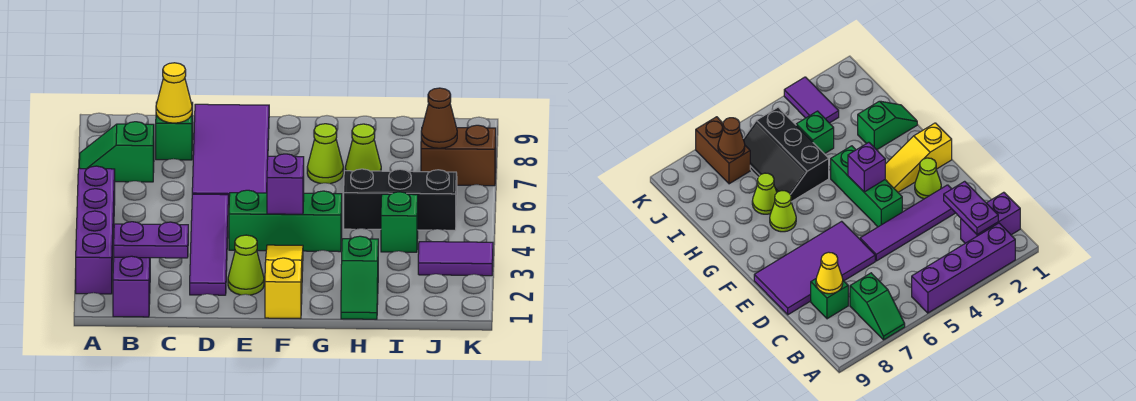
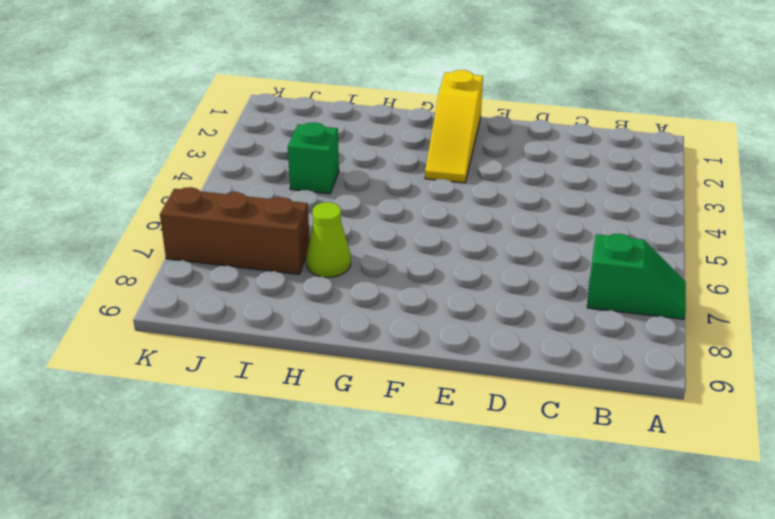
brown 1x3 brick [160,187,310,274] -> brown 1x2 brick [421,125,496,186]
none -> purple 1x4 brick [76,166,115,294]
none -> purple 1x2 brick [113,256,150,317]
none -> green 1x1 brick [156,102,193,160]

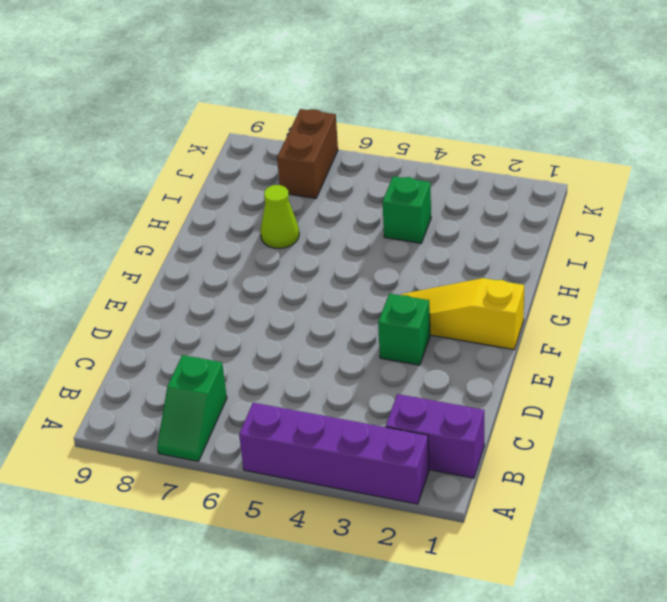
green 1x1 brick [378,294,430,365] -> green 1x1 brick moved to [156,102,193,160]
none -> purple 1x4 tile [190,194,228,295]
none -> purple 2x4 tile [192,104,269,205]
none -> lime 1x1 cone [228,235,264,295]

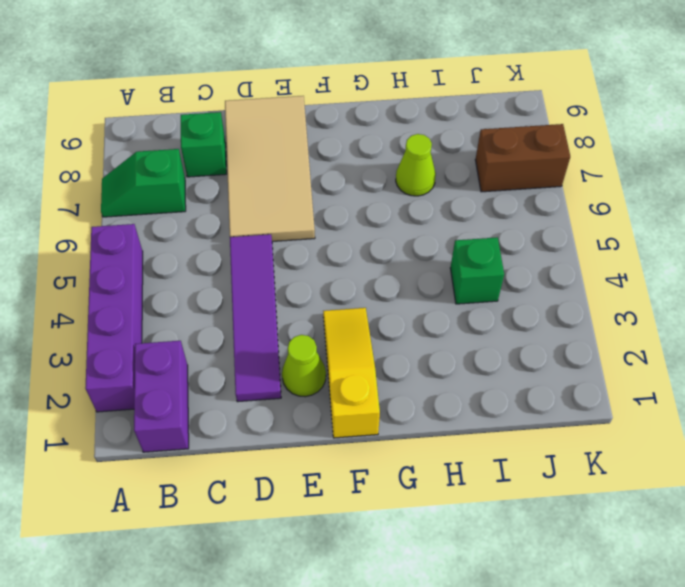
tan 2x4 tile [225,96,315,241] -> purple 2x4 tile [192,104,269,205]
none -> green 1x3 brick [229,190,342,252]
none -> lime 1x1 cone [307,124,343,184]
none -> green 1x2 slope [341,236,378,319]

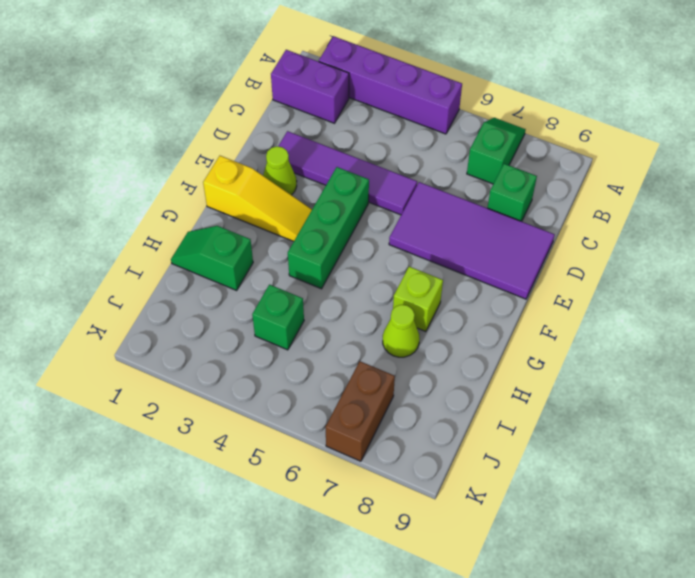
lime 1x1 brick [393,267,443,332] -> lime 1x1 cone [307,124,343,184]
none -> black 2x3 slope [344,169,457,230]
none -> purple 1x2 tile [418,242,493,276]
none -> purple 1x2 plate [114,222,188,258]

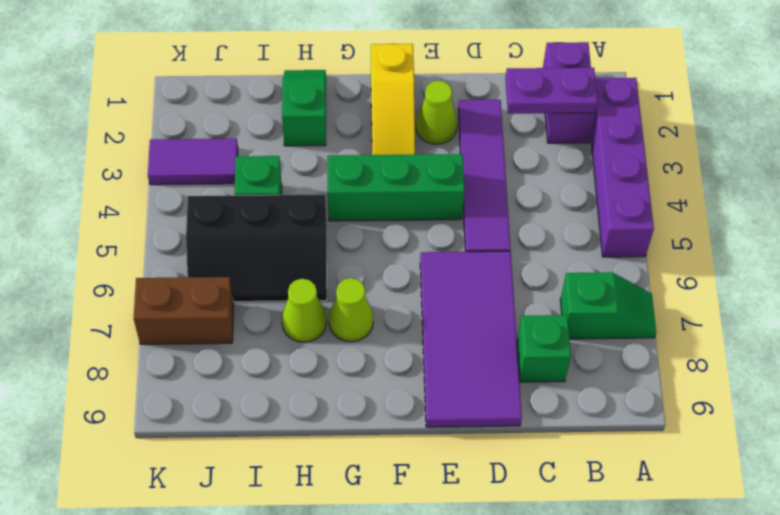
none -> yellow 1x1 cone [156,63,192,123]
none -> purple 1x1 brick [267,154,304,214]
none -> brown 1x1 cone [421,88,457,148]

